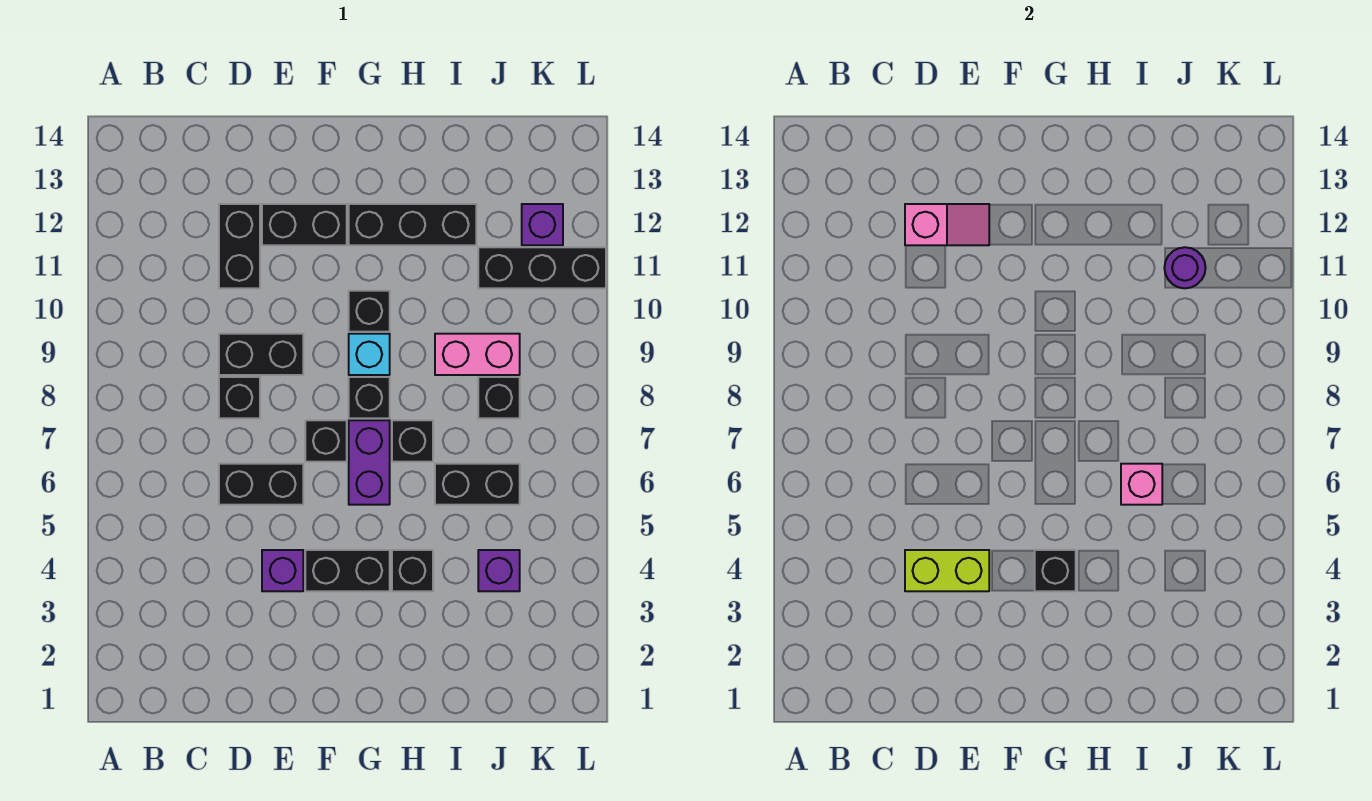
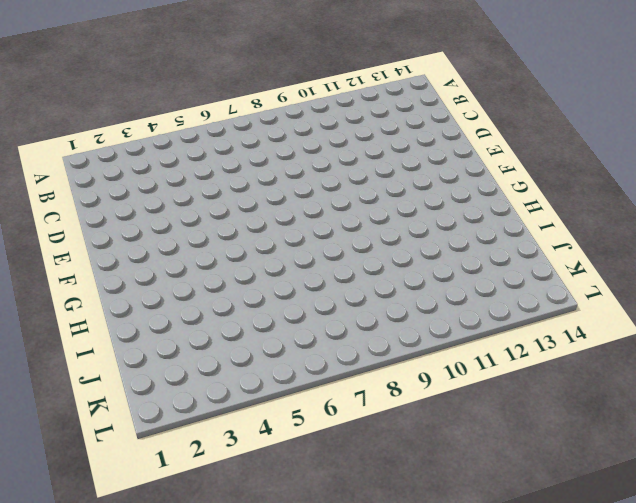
none -> black 1x2 brick [219,464,303,505]
none -> black 1x1 brick [219,377,260,418]
none -> black 1x2 brick [219,334,303,375]

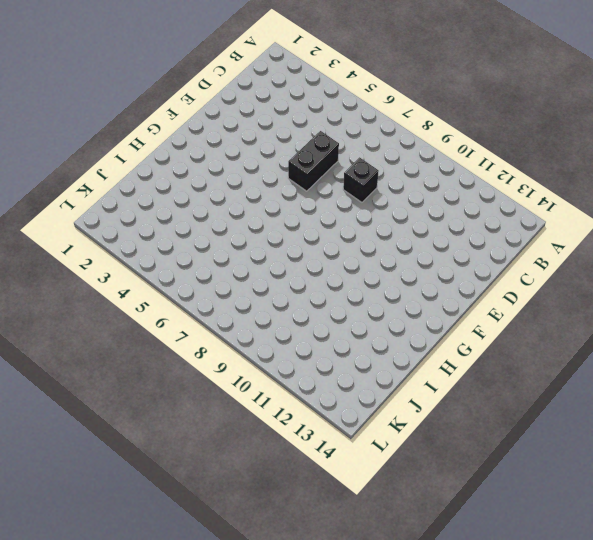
none -> black 1x2 brick [219,334,303,375]
none -> black 1x2 brick [219,204,260,288]
none -> purple 1x1 brick [262,550,303,591]

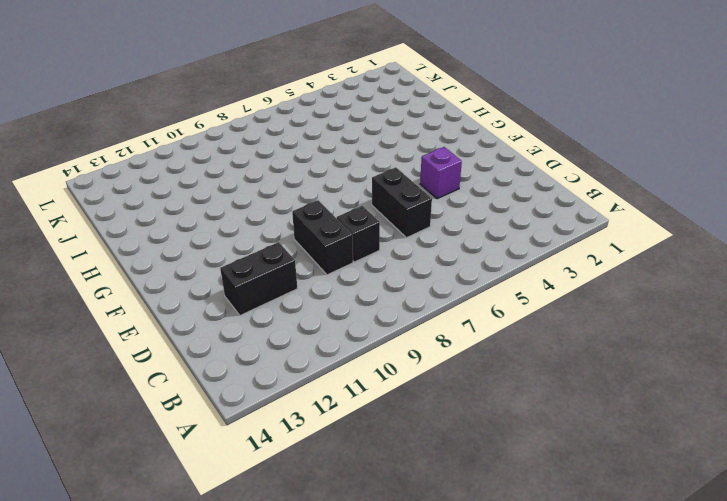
none -> black 1x2 brick [262,204,347,245]
none -> black 1x2 brick [305,550,390,591]
none -> black 1x1 brick [305,420,347,462]

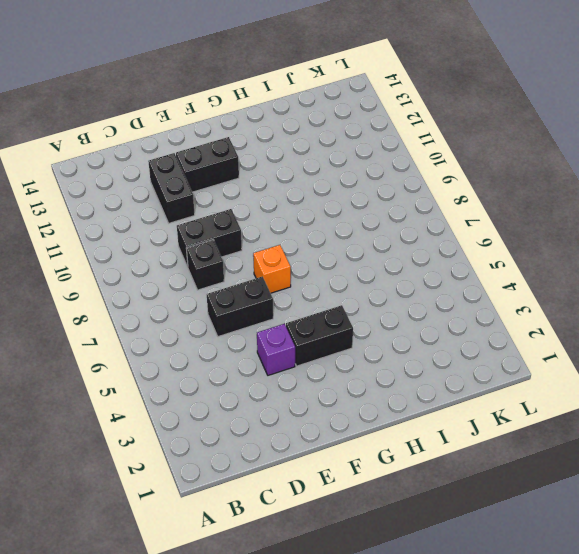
orange 1x1 brick [253,245,291,293] -> black 1x1 brick [305,420,347,462]
none -> purple 1x2 brick [349,420,390,505]
none -> black 1x1 brick [349,377,390,418]
none -> cyan 1x1 brick [349,334,390,375]

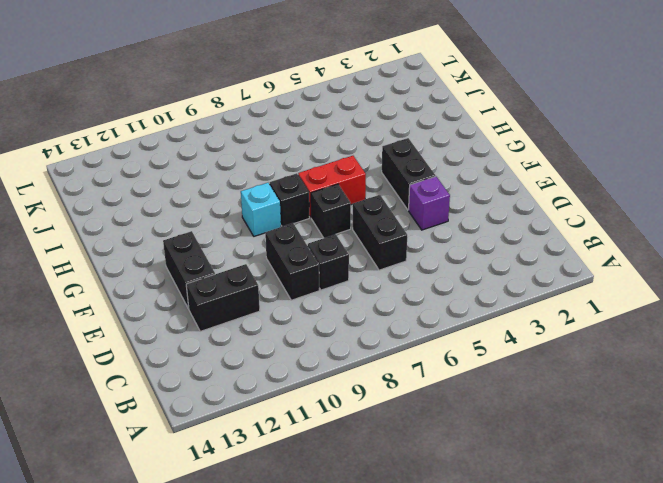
red 1x2 brick [298,156,366,217] -> purple 1x2 brick [349,420,390,505]
none -> black 1x1 brick [349,291,390,332]
none -> black 1x3 brick [349,204,476,245]
none -> black 1x1 brick [392,550,433,591]

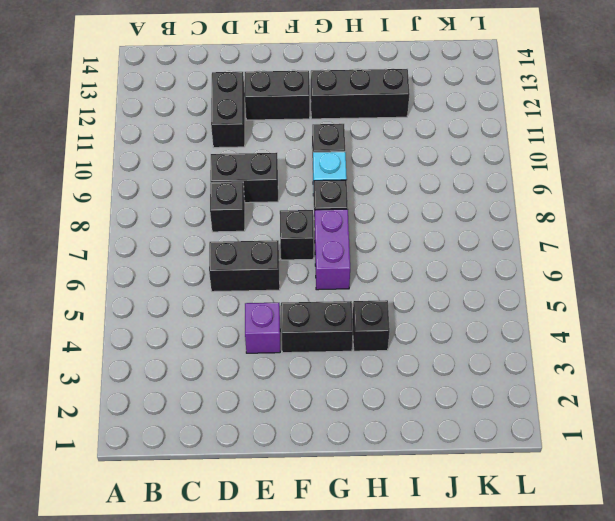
none -> black 1x1 brick [392,420,433,462]
none -> black 1x2 brick [435,464,520,505]
none -> pink 1x2 brick [435,334,520,375]

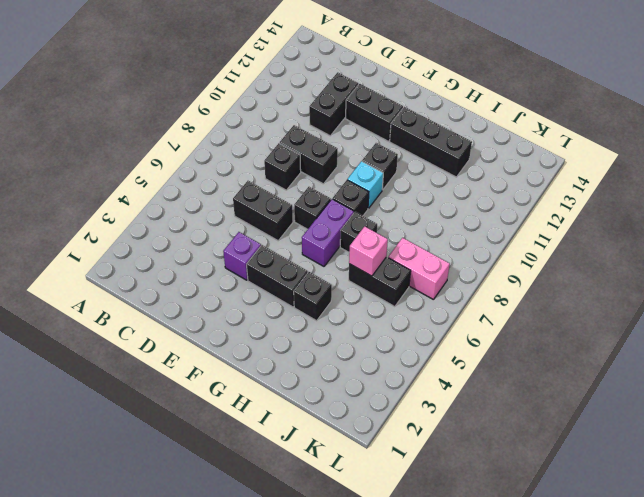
pink 1x2 brick [388,238,450,300] -> pink 1x2 brick moved to [435,334,520,375]
none -> purple 1x1 brick [478,550,520,591]
none -> black 1x1 brick [478,377,520,418]
none -> black 1x3 brick [478,247,606,288]

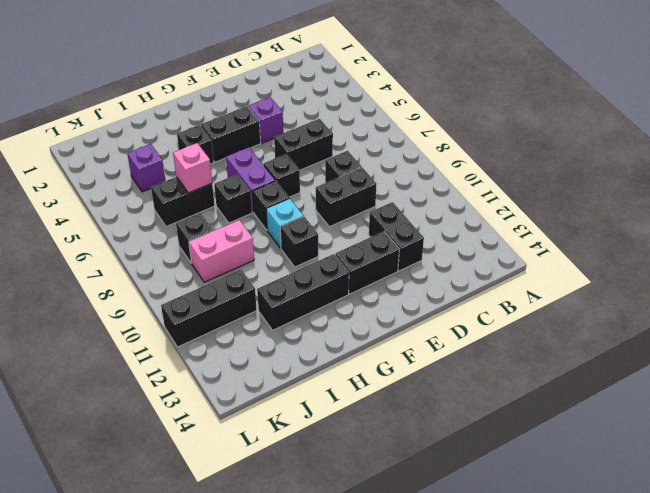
none -> purple 1x1 brick [522,204,563,245]
none -> lime 1x2 brick [905,550,989,591]
none -> pink 1x2 slope [905,204,989,245]

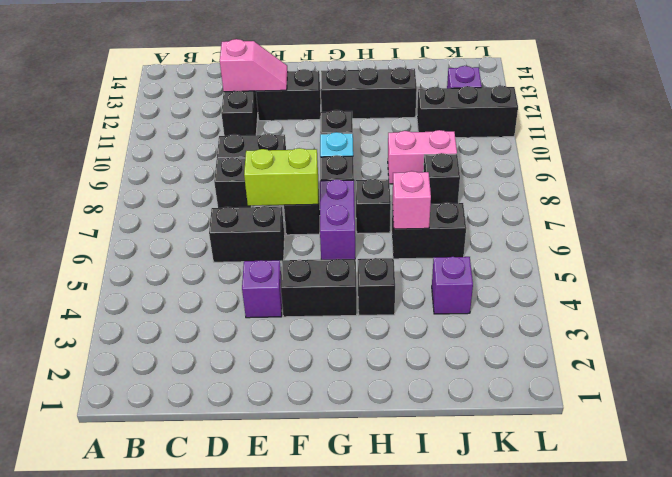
lime 1x2 brick [244,148,318,206] -> lime 1x2 brick moved to [905,550,989,591]
none -> black 1x1 brick [1035,550,1076,591]
none -> purple 1x1 round brick [1164,247,1206,288]

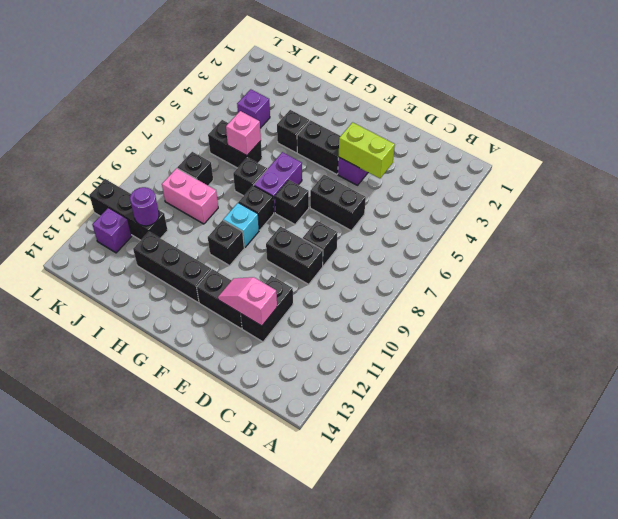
none -> black 1x1 brick [1035,550,1076,591]

